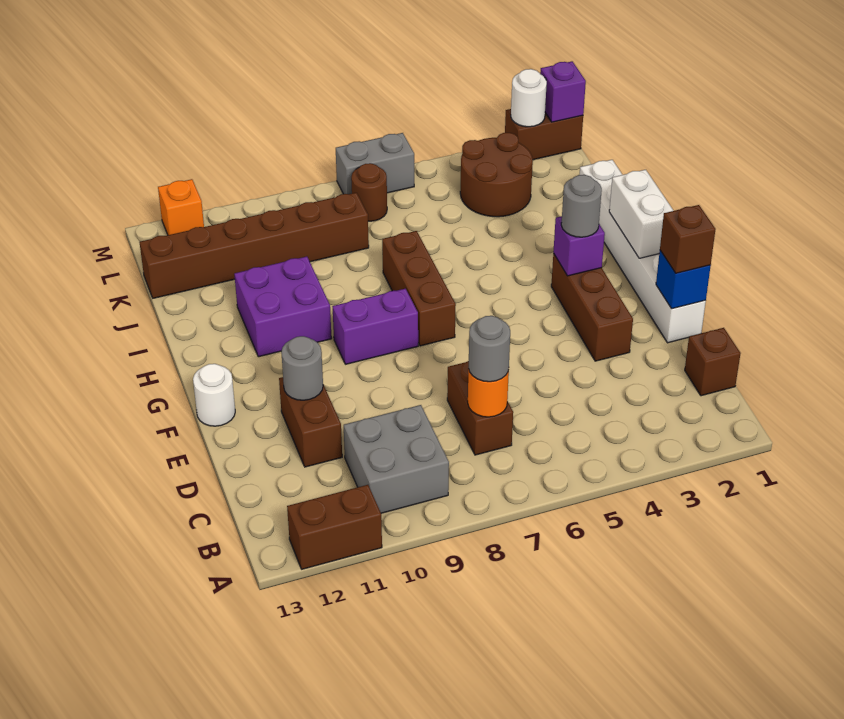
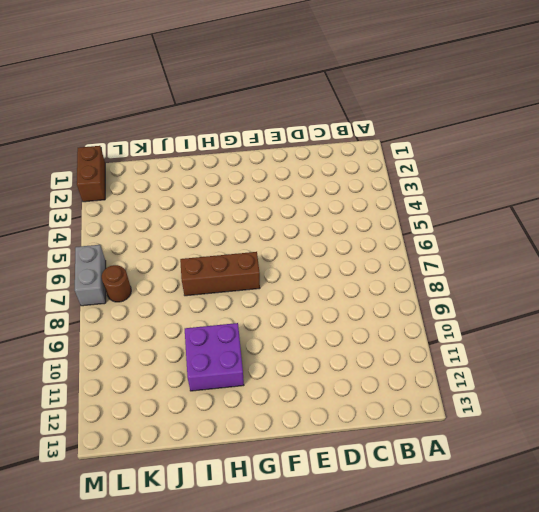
none -> brown 1x2 brick [287,485,382,569]
none -> grey 2x2 brick [344,405,449,513]
none -> brown 1x1 brick [685,328,741,396]

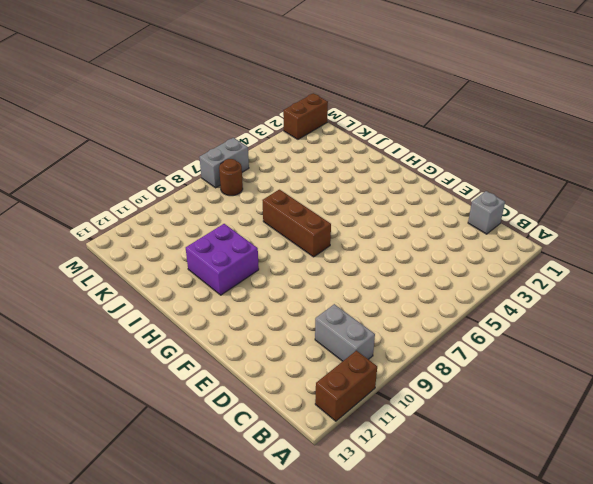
grey 1x2 brick [315,304,375,361] -> grey 2x2 brick [344,405,449,513]
grey 1x1 brick [468,191,505,234] -> brown 1x1 brick [685,328,741,396]
none -> brown 1x2 brick [447,361,513,455]
none -> brown 1x2 brick [279,377,342,467]
none -> white 1x6 brick [580,160,706,343]

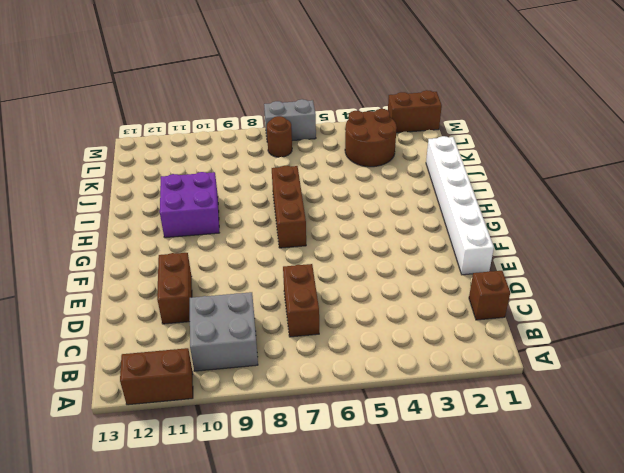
none -> brown 1x3 brick [551,253,633,361]
none -> white 1x1 round brick [193,364,235,426]
none -> purple 1x2 brick [333,289,418,364]

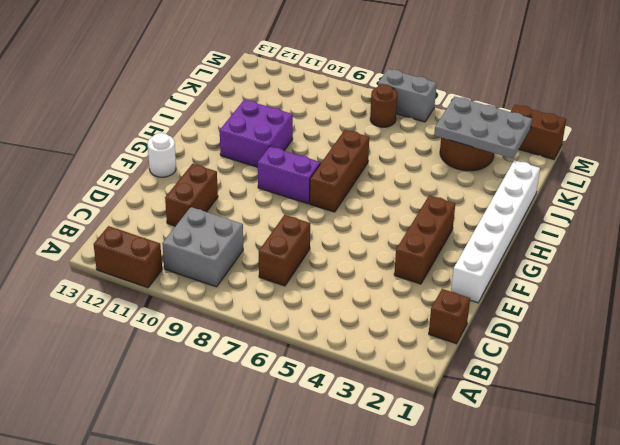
grey 2x3 plate [434,97,532,159] -> none
none -> brown 1x6 brick [140,193,369,298]
none -> orange 1x1 brick [158,179,204,235]
none -> orange 1x1 round brick [468,369,509,417]

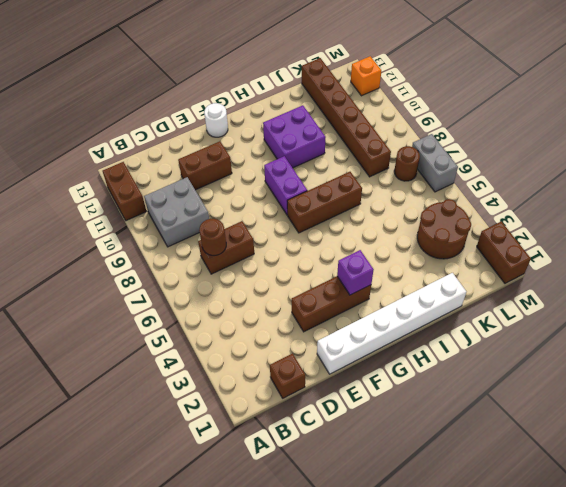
brown 1x1 round brick [199,219,226,255] -> orange 1x1 round brick [468,369,509,417]
none -> blue 1x1 brick [656,251,711,309]
none -> grey 1x1 round brick [281,336,323,400]
none -> white 1x2 brick [609,170,674,258]

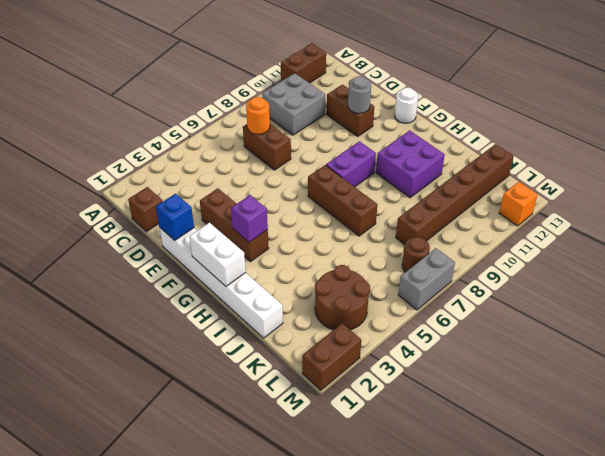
none -> purple 1x1 brick [540,61,586,122]
none -> white 1x1 round brick [511,69,547,127]
none -> grey 1x1 round brick [469,316,510,382]

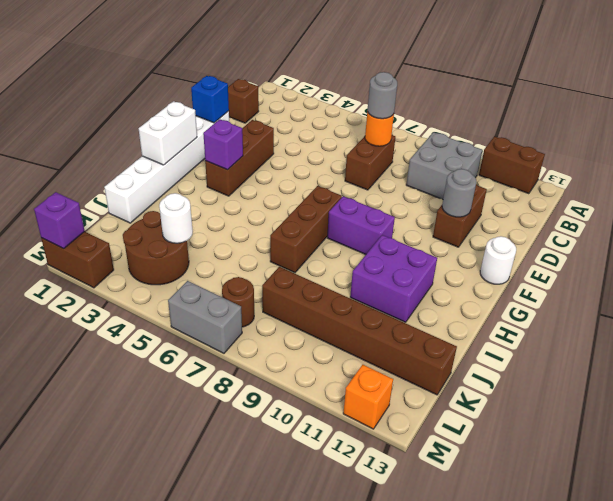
white 1x1 round brick [159,193,193,243] -> white 1x1 round brick moved to [511,69,547,127]
none -> brown 1x1 brick [660,205,716,273]
none -> grey 1x1 round brick [561,175,602,237]

